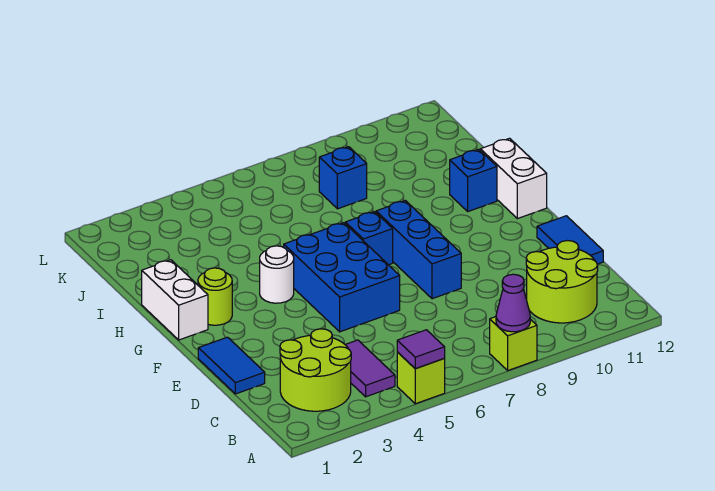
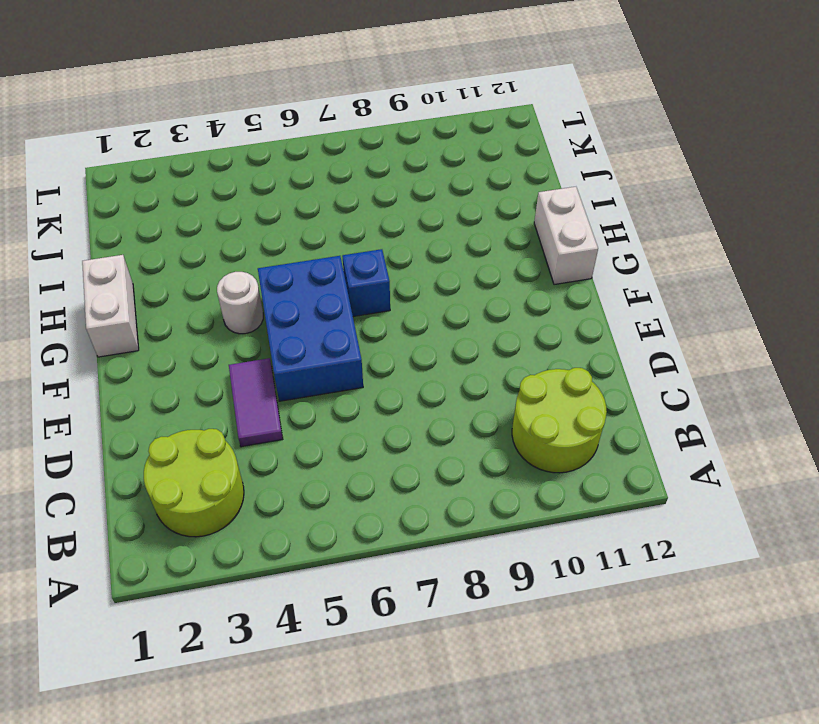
purple 1x2 tile [229,358,283,447] -> purple 1x2 tile moved to [345,340,395,397]
none -> lime 1x1 brick [397,352,445,404]
none -> lime 1x1 brick [490,317,537,370]
none -> blue 1x2 tile [198,337,265,394]

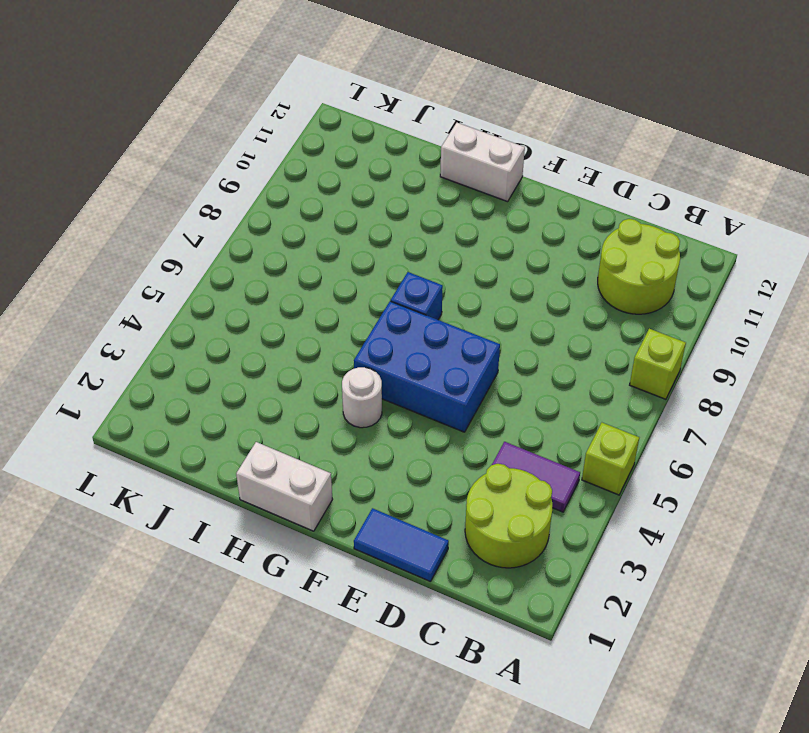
none -> blue 1x2 tile [537,216,603,264]
none -> blue 1x3 brick [376,201,461,299]
none -> lime 1x1 round brick [198,268,232,325]

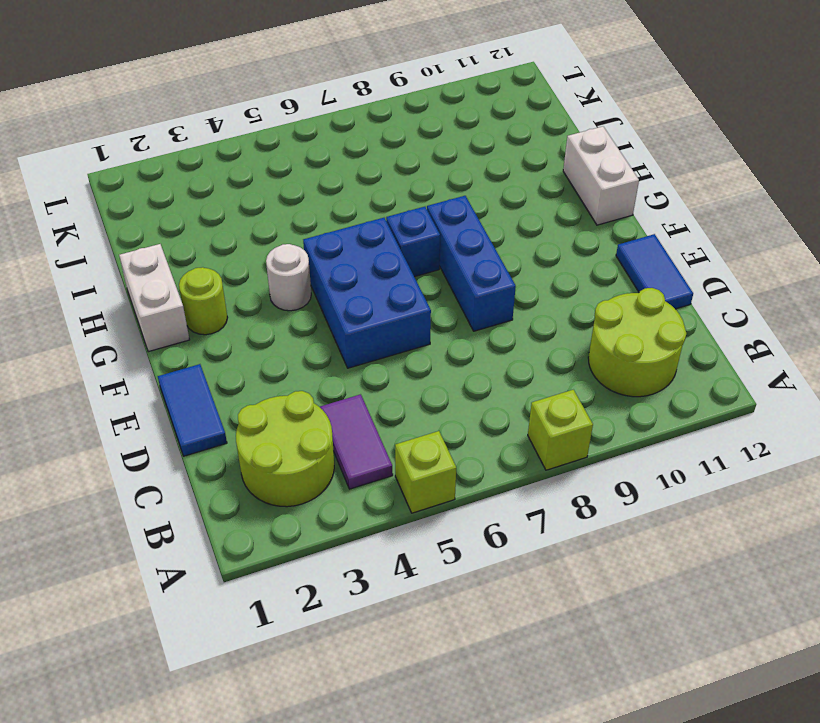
none -> blue 1x1 brick [450,149,497,211]
none -> blue 1x1 brick [319,147,367,209]
none -> purple 1x1 tile [397,330,445,368]

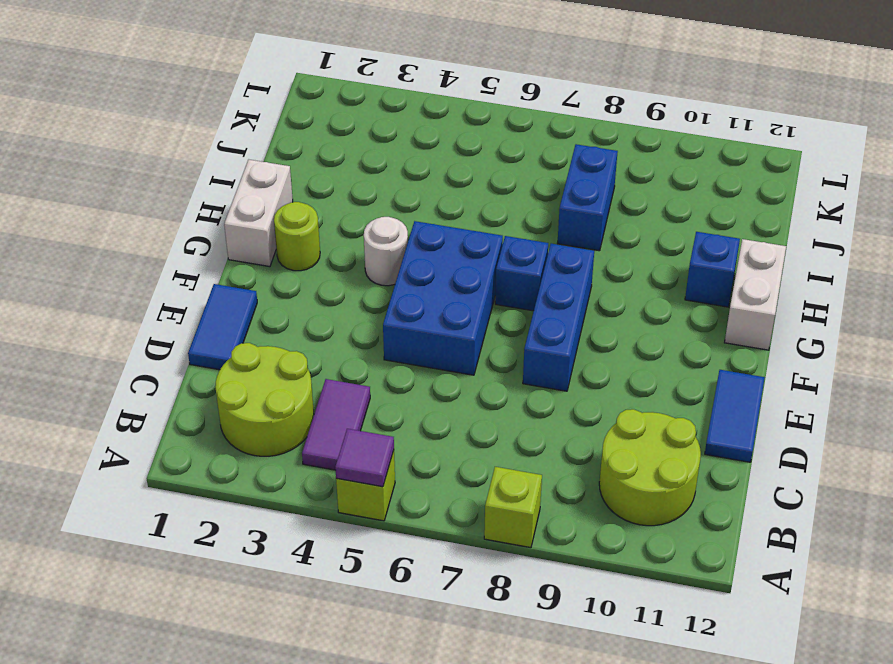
blue 1x2 brick [557,144,618,251] -> blue 1x1 brick [319,147,367,209]
none -> purple 1x1 cone [496,274,530,332]

